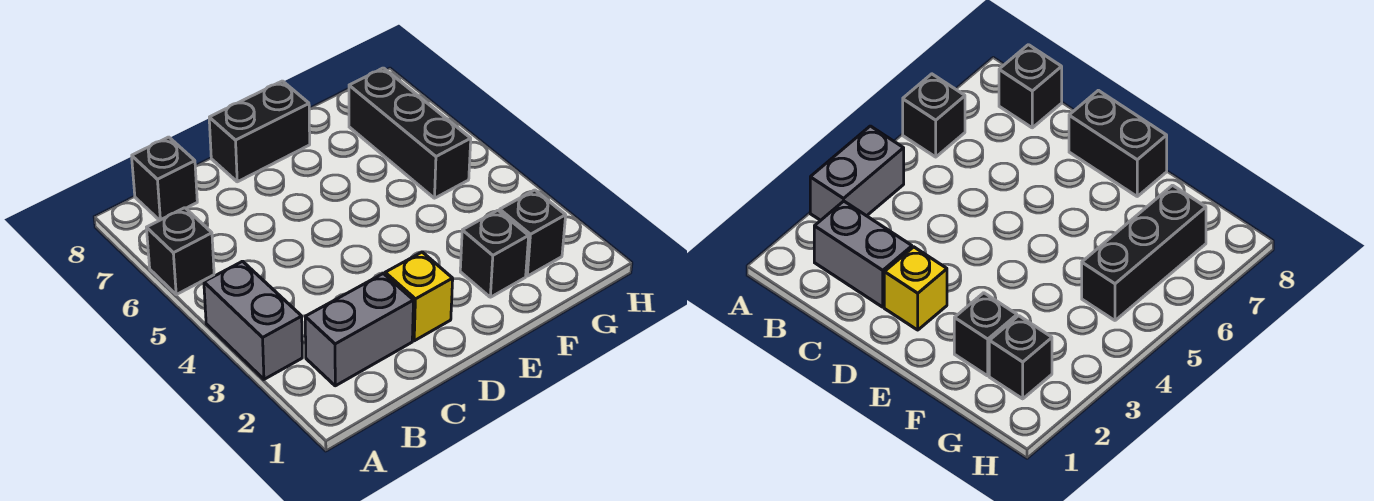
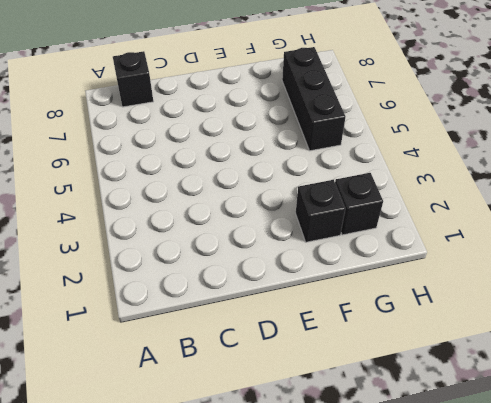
none -> grey 1x2 brick [204,261,302,379]
none -> black 1x1 brick [146,208,214,295]

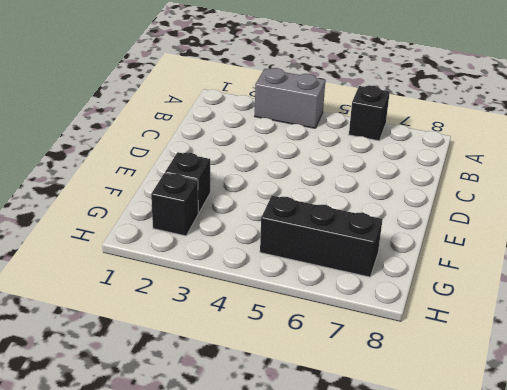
none -> grey 1x2 brick [305,274,414,386]
none -> black 1x1 brick [132,137,197,220]

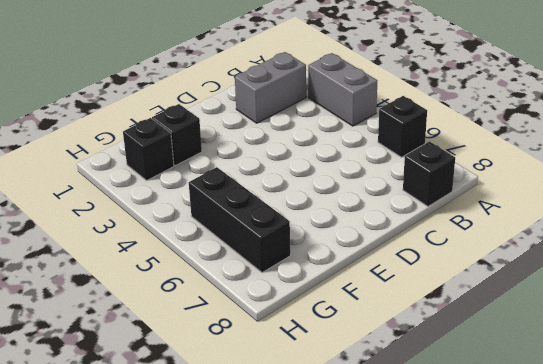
none -> yellow 1x1 brick [385,252,453,341]
none -> black 1x2 brick [209,81,310,182]

